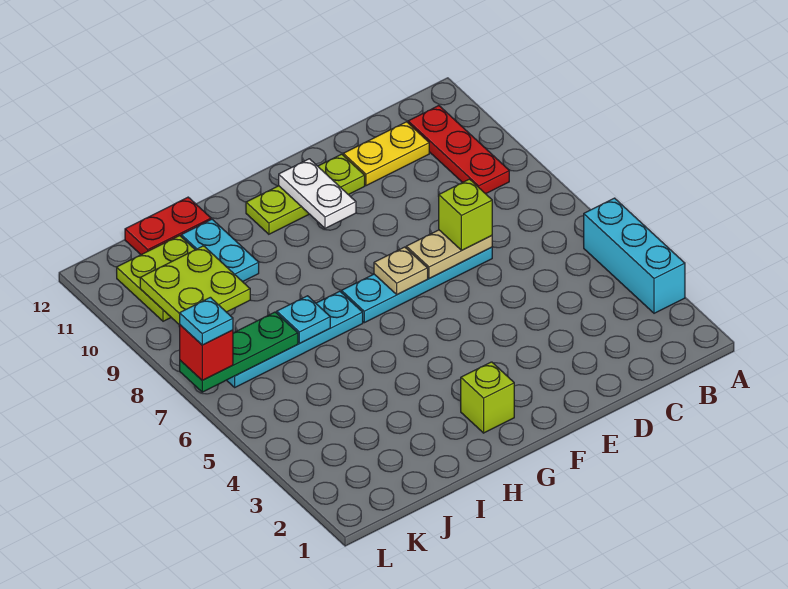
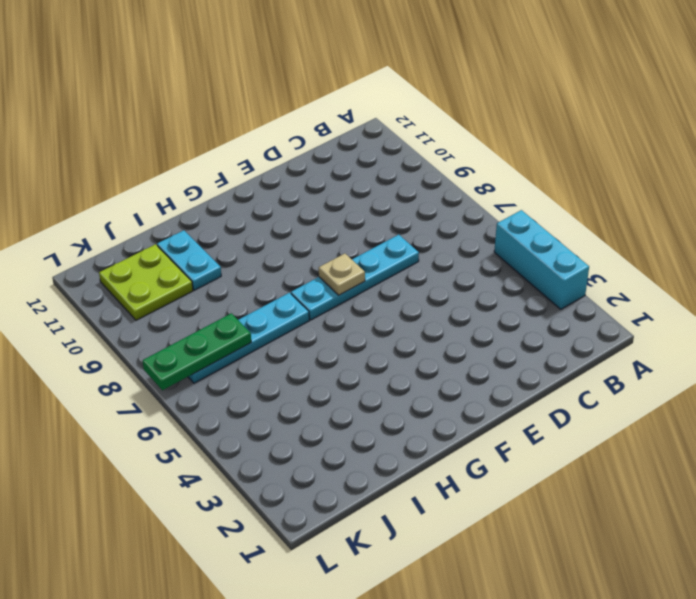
none -> red 1x3 plate [408,106,509,194]
none -> yellow 1x2 plate [343,122,429,186]
none -> lime 1x3 plate [246,154,365,234]

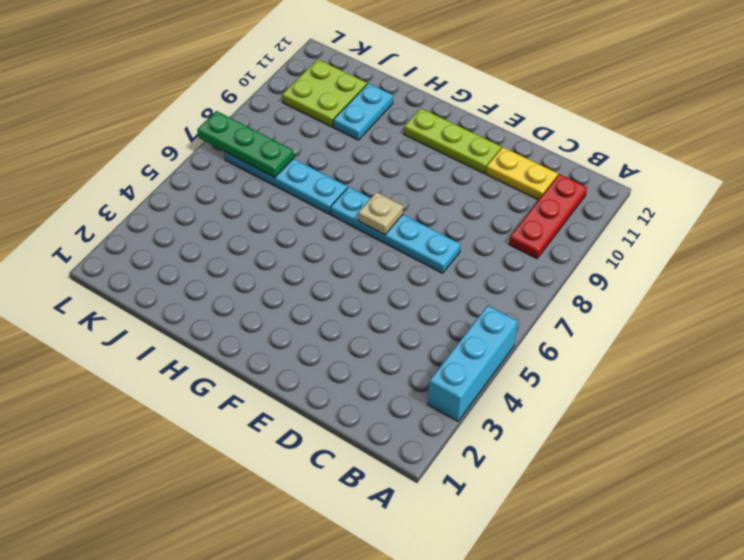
none -> lime 1x1 brick [461,362,514,433]
none -> red 1x2 plate [125,197,211,255]
none -> tan 1x2 plate [406,230,492,279]

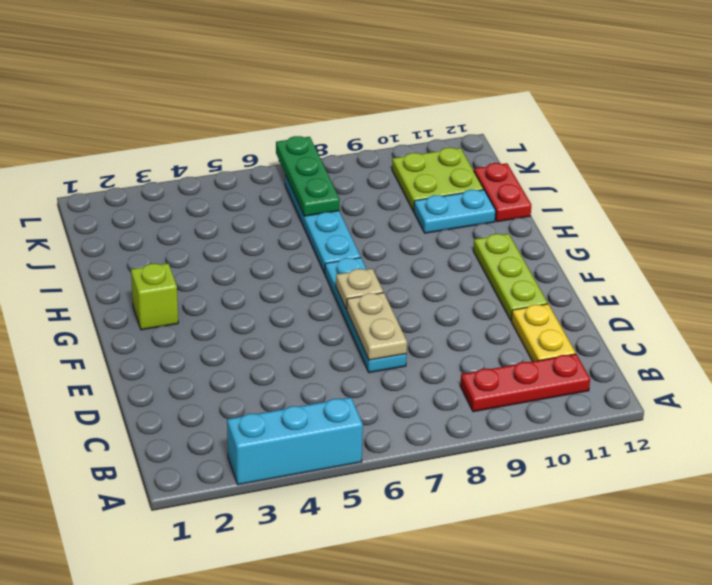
none -> white 1x2 plate [279,159,356,228]
none -> cyan 1x1 plate [277,296,330,343]
none -> lime 2x2 plate [140,246,250,325]

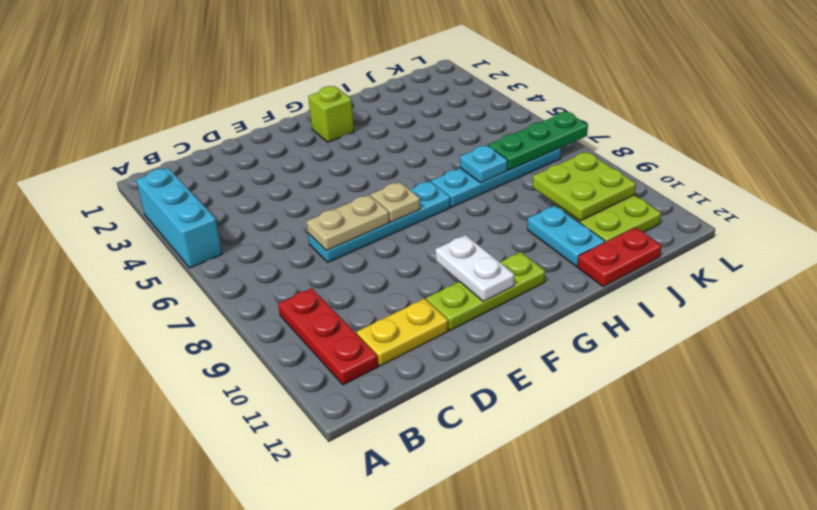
none -> lime 1x1 brick [439,179,492,250]
none -> red 1x1 brick [180,325,233,380]
none -> cyan 1x1 plate [180,297,233,345]

